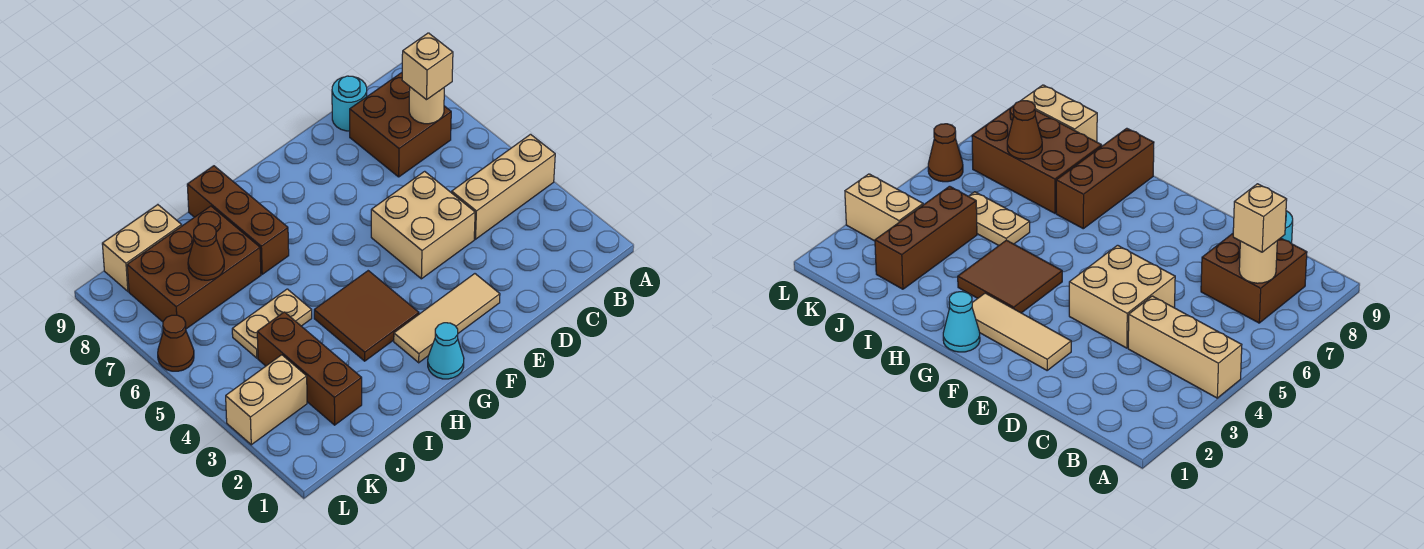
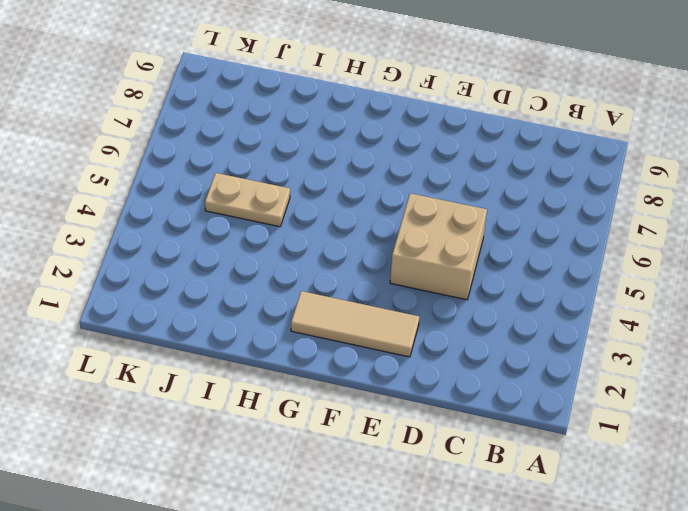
none -> tan 1x3 brick [452,134,555,239]
none -> brown 2x2 brick [350,73,451,177]
none -> cyan 1x1 round brick [332,76,367,131]

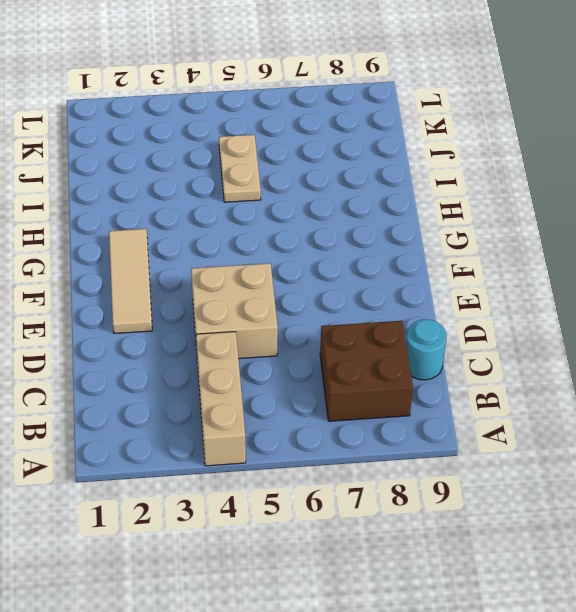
none -> cyan 1x1 cone [428,323,464,379]
none -> brown 2x2 tile [314,271,419,361]
none -> brown 1x3 brick [187,166,289,274]

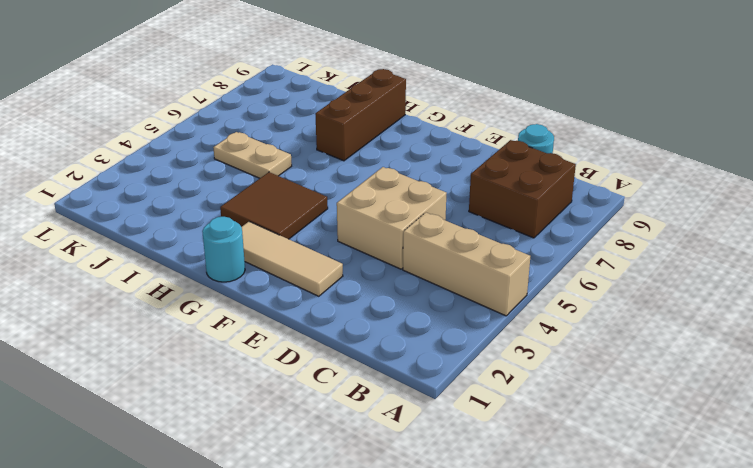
cyan 1x1 round brick [202,217,245,282] -> cyan 1x1 cone [428,323,464,379]
none -> brown 2x3 brick [127,206,261,329]
none -> brown 1x3 brick [257,312,362,425]
none -> tan 1x2 brick [102,205,182,291]

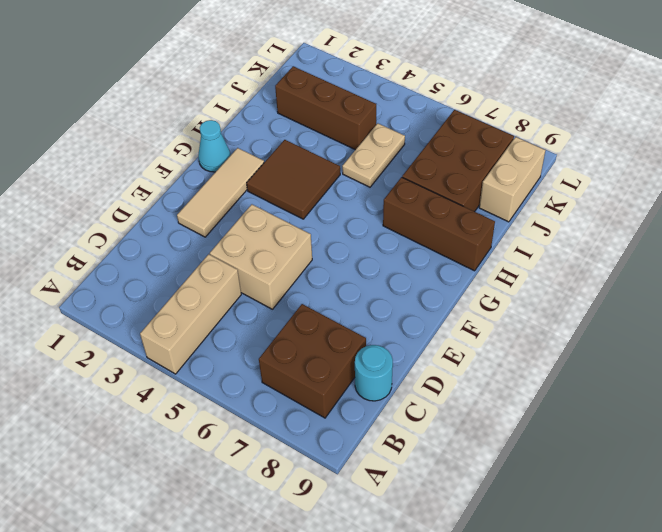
none -> tan 1x2 brick [226,355,307,445]
none -> brown 1x1 cone [158,315,194,371]
none -> tan 1x1 round brick [409,87,444,124]

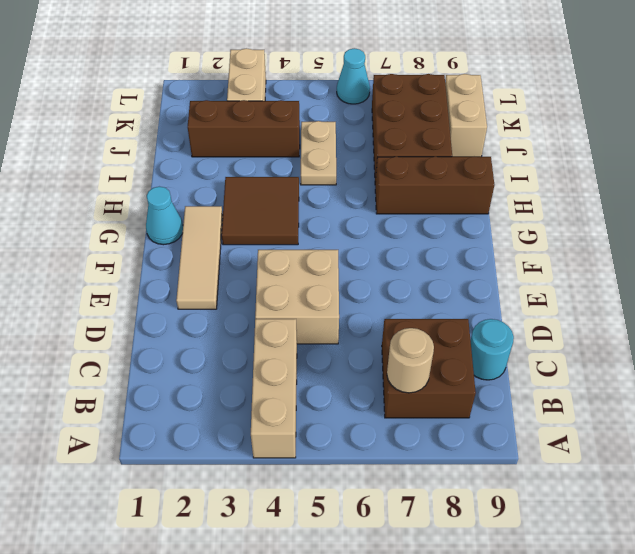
cyan 1x1 cone [337,48,370,104] -> brown 1x1 cone [158,315,194,371]
none -> brown 1x1 cone [188,224,224,280]
none -> tan 1x1 brick [402,33,453,100]

